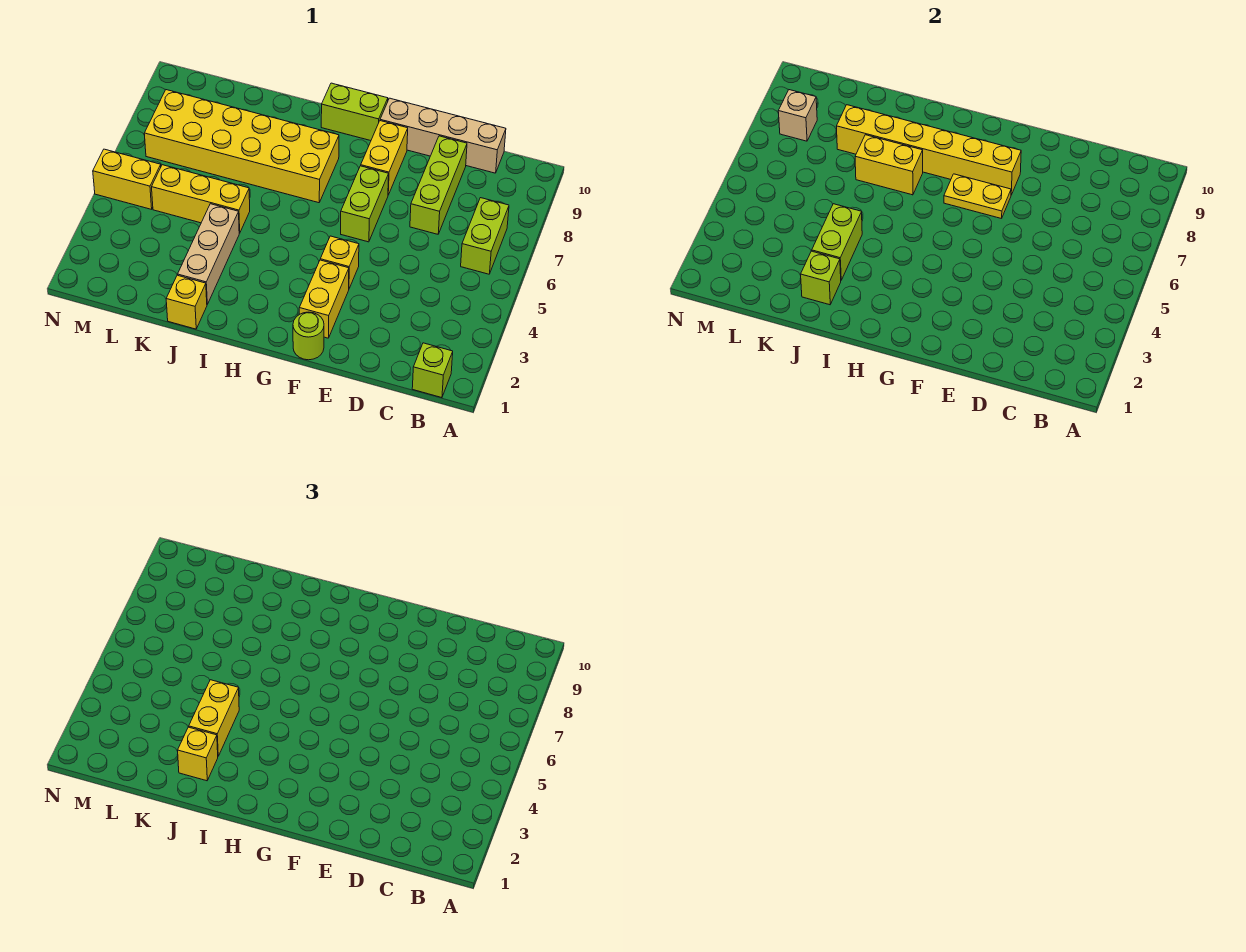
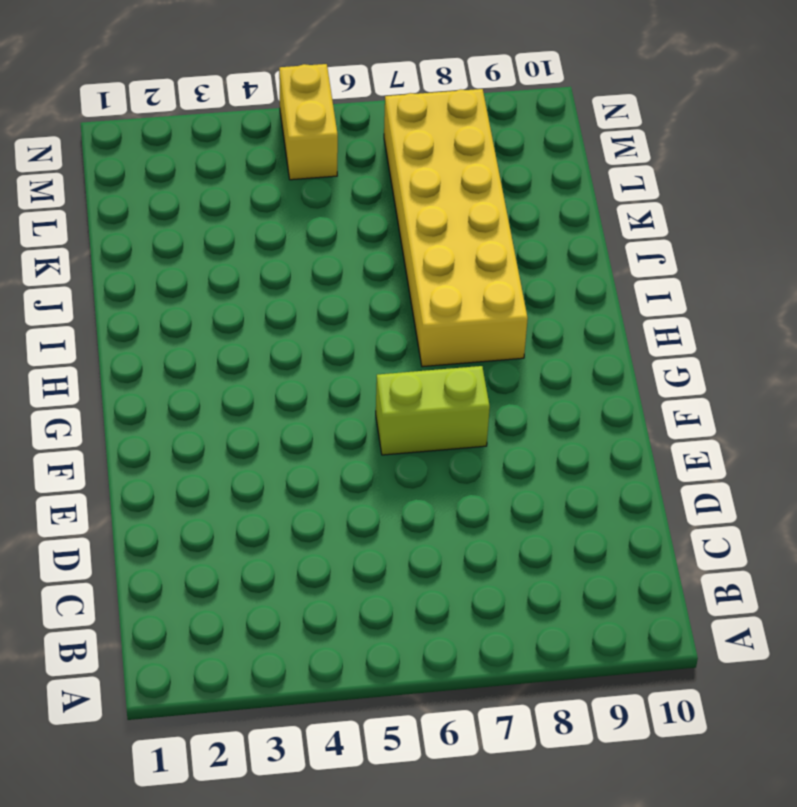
none -> lime 1x1 brick [412,343,453,398]
none -> lime 1x2 brick [461,198,509,274]
none -> tan 1x4 brick [380,98,506,173]

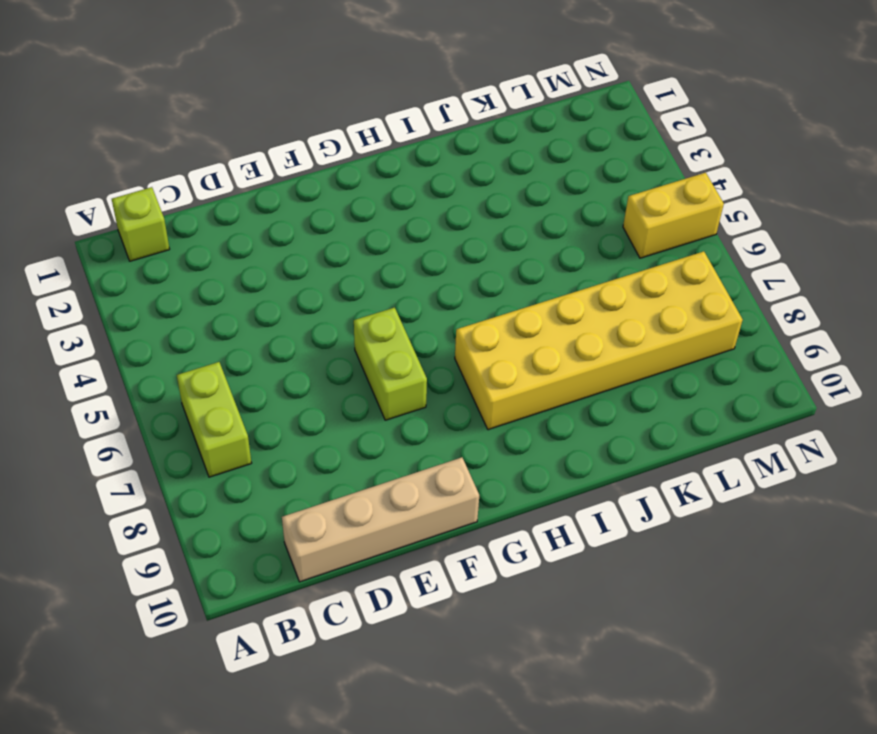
none -> lime 1x3 brick [410,136,467,234]
none -> lime 1x1 round brick [293,312,324,360]
none -> yellow 1x2 brick [299,260,349,338]

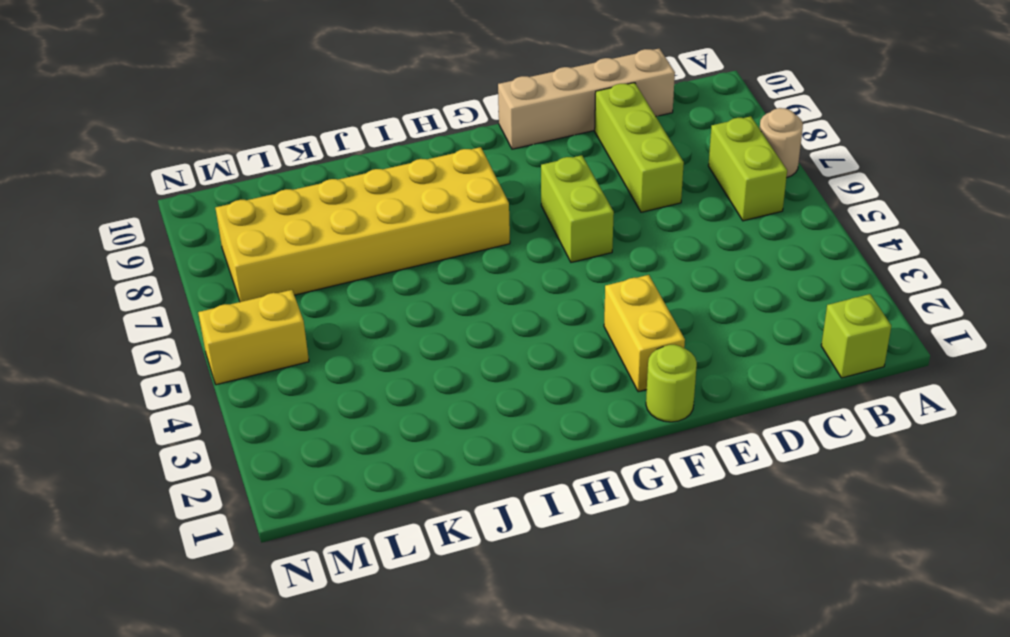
tan 1x1 round brick [760,108,803,178] -> none
none -> yellow 1x1 brick [320,236,359,288]
none -> yellow 1x2 brick [361,121,408,195]
none -> lime 1x2 brick [321,83,388,141]

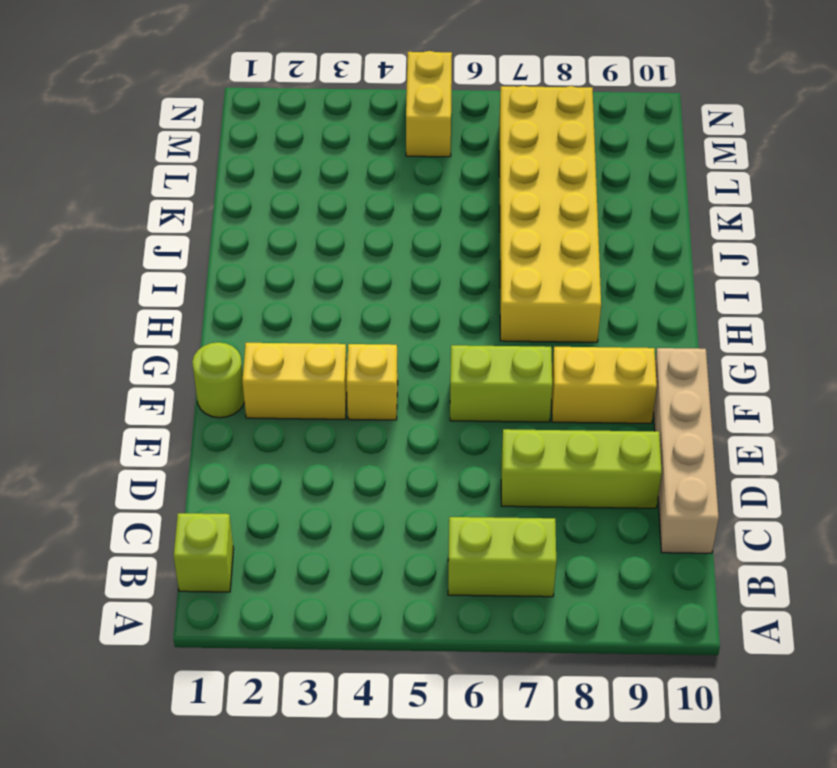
none -> lime 1x2 brick [321,83,388,141]
none -> yellow 1x1 brick [166,275,207,329]
none -> tan 1x3 brick [178,204,239,304]

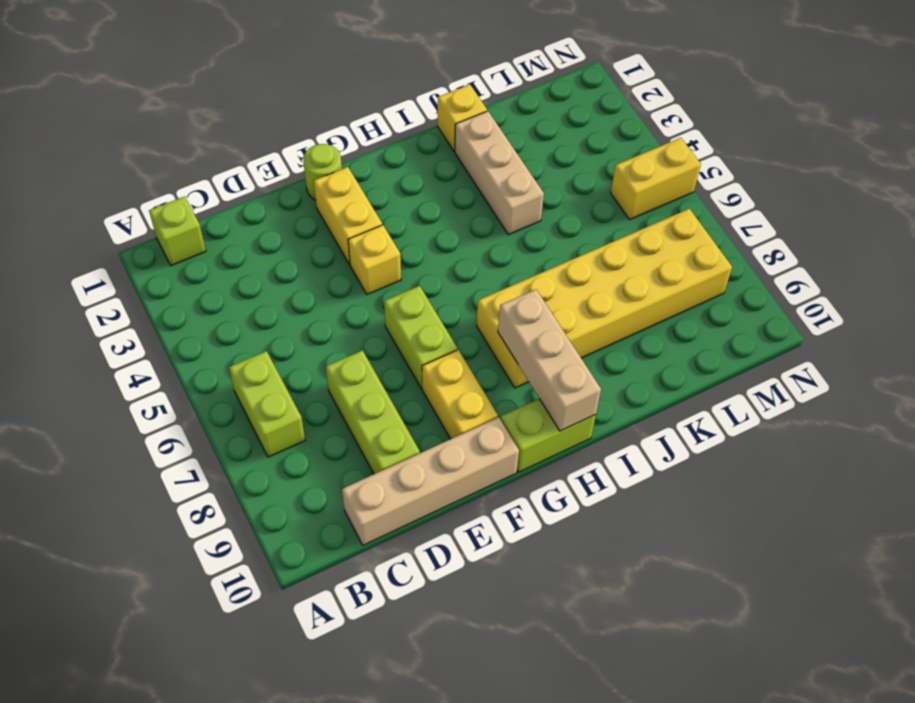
tan 1x3 brick [498,289,601,431] -> yellow 1x6 brick [836,105,1021,195]
none -> yellow 1x3 brick [152,165,250,233]
none -> yellow 1x2 plate [944,174,1011,219]
none -> yellow 1x2 brick [855,135,923,195]

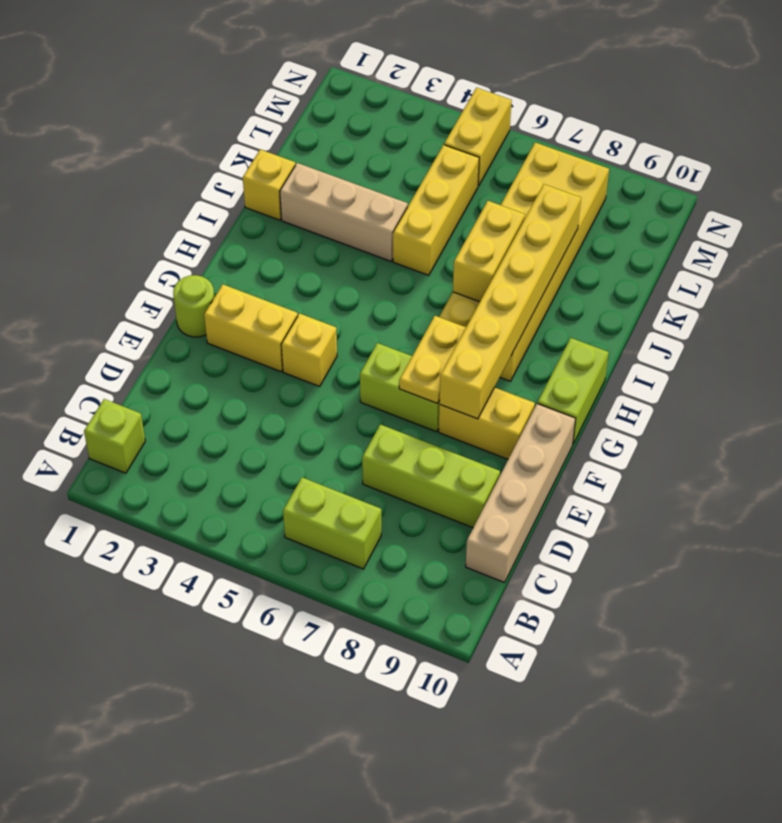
none -> lime 1x1 brick [801,251,841,305]
none -> lime 1x2 brick [812,204,862,280]
none -> tan 1x1 brick [778,90,817,141]

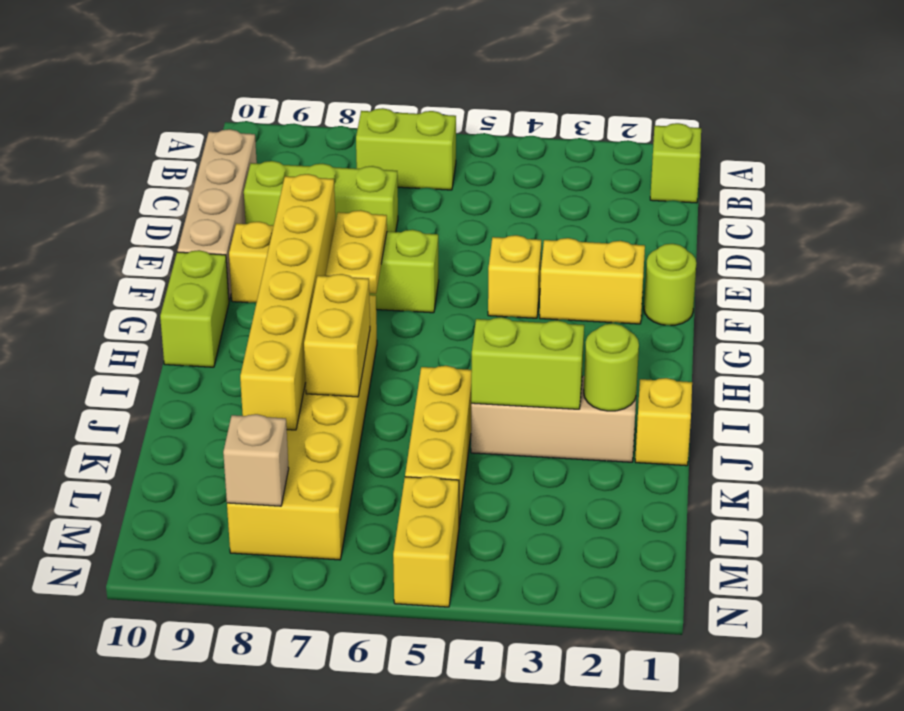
lime 1x1 round brick [584,324,639,411] -> lime 1x1 brick [801,251,841,305]
none -> yellow 1x1 brick [178,727,218,781]
none -> yellow 1x2 brick [189,680,239,756]

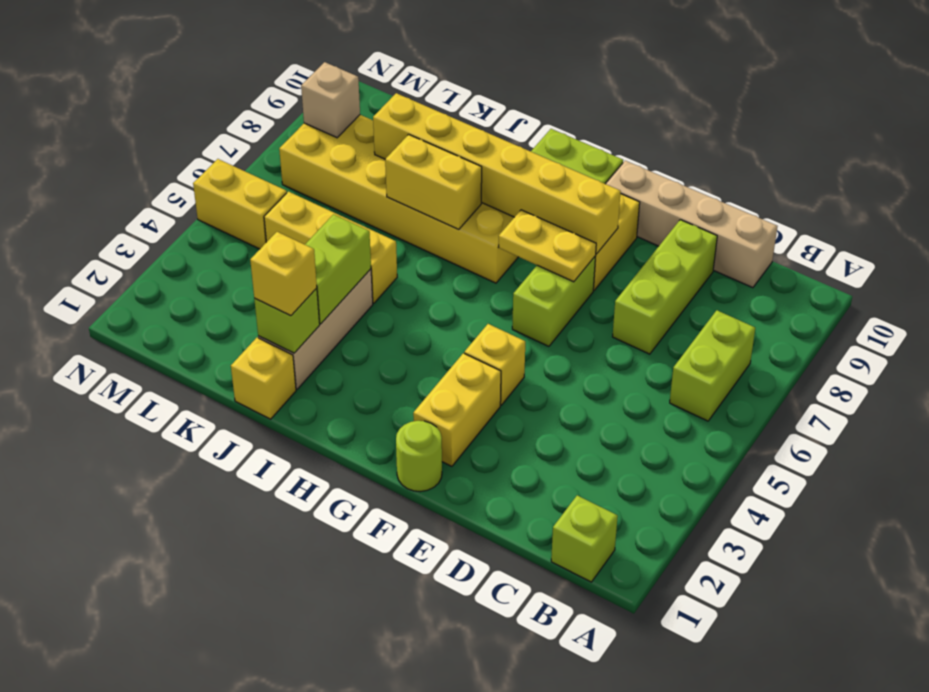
none -> yellow 1x2 brick [189,680,239,756]

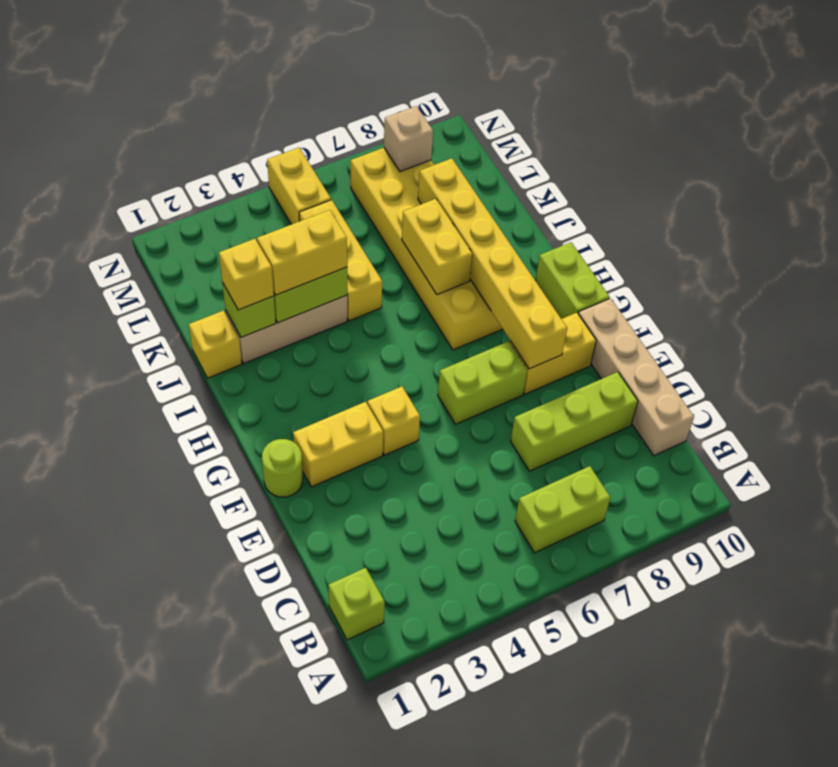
none -> yellow 1x2 plate [944,174,1011,219]

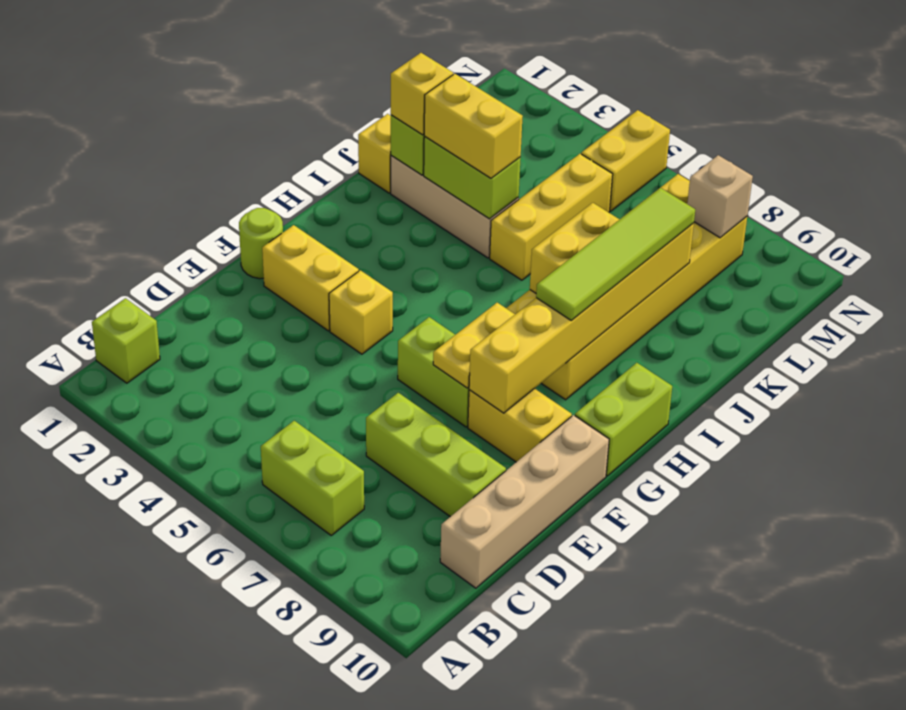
lime 1x4 tile [536,188,695,321] -> none

